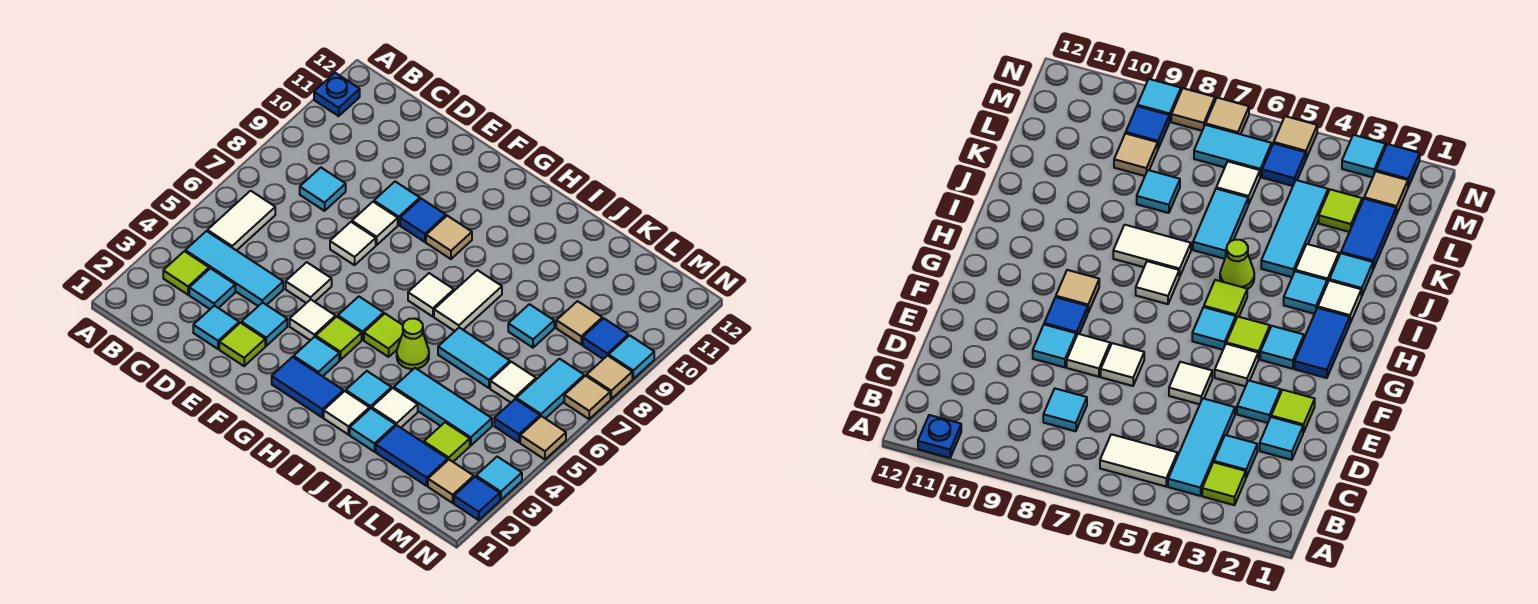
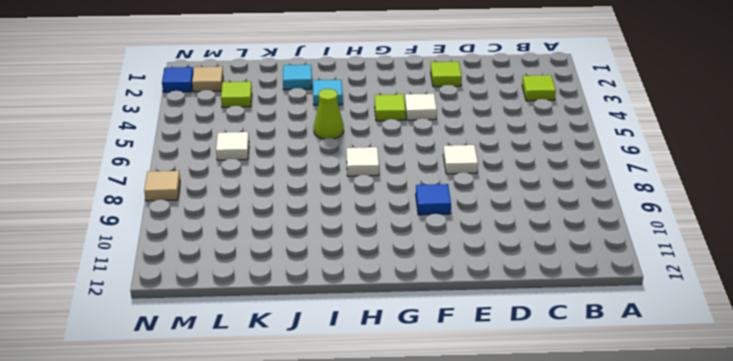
none -> blue 1x1 plate [314,73,360,116]
none -> cyan 1x3 tile [185,231,283,306]
none -> white 1x2 tile [207,191,275,251]
none -> cyan 1x1 tile [189,268,235,309]

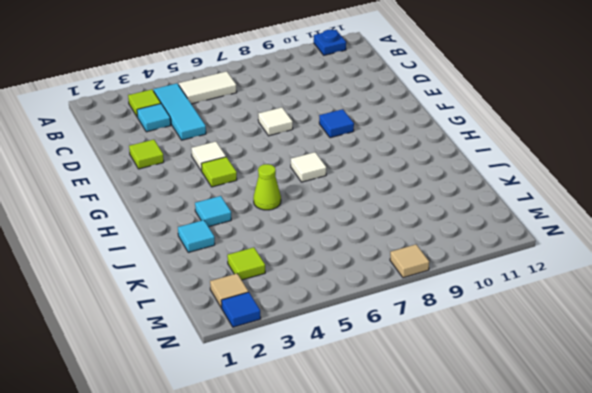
none -> cyan 1x1 tile [300,168,346,211]
none -> cyan 1x1 tile [193,306,239,349]
none -> cyan 1x1 tile [241,302,287,346]
none -> white 1x1 tile [286,262,332,303]

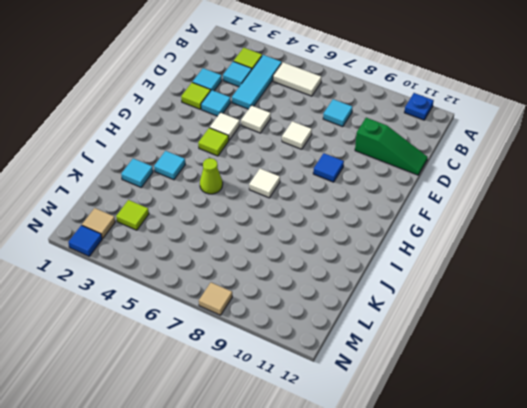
green 1x3 slope [355,118,428,175] -> none
none -> white 1x1 tile [352,202,398,245]
none -> cyan 1x1 tile [374,182,420,225]
none -> blue 1x2 tile [272,357,343,417]
none -> cyan 1x1 tile [294,337,339,376]

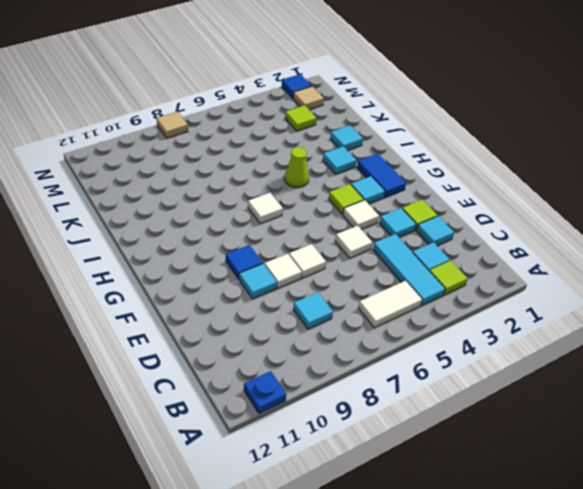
none -> cyan 1x1 tile [338,297,384,340]
none -> tan 1x1 tile [426,216,472,259]
none -> lime 1x1 tile [364,314,403,357]
none -> white 1x1 tile [324,391,370,435]

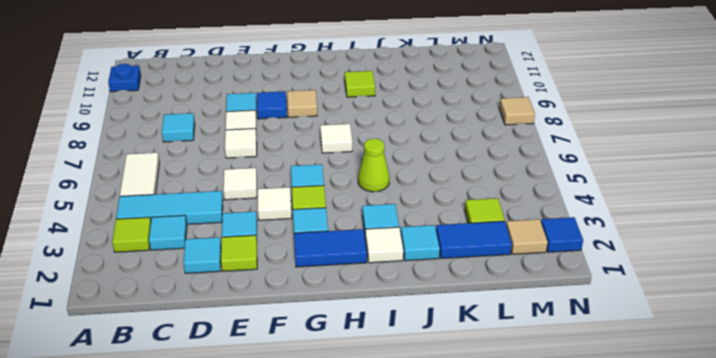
lime 1x1 tile [345,71,375,97] -> lime 1x1 tile moved to [364,314,403,357]
none -> white 1x2 tile [434,270,502,331]
none -> white 1x1 tile [372,388,418,428]
none -> cyan 1x3 tile [394,368,492,446]
none -> cyan 1x2 tile [438,328,510,388]

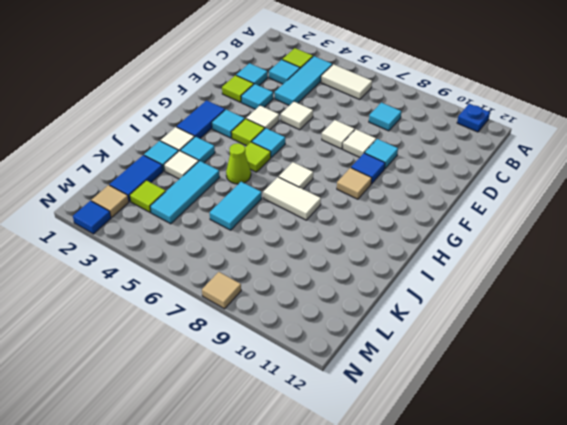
none -> cyan 1x1 tile [508,304,554,348]
none -> white 1x1 tile [490,362,536,402]
none -> tan 1x1 tile [556,301,602,344]
none -> blue 1x1 tile [494,399,540,442]

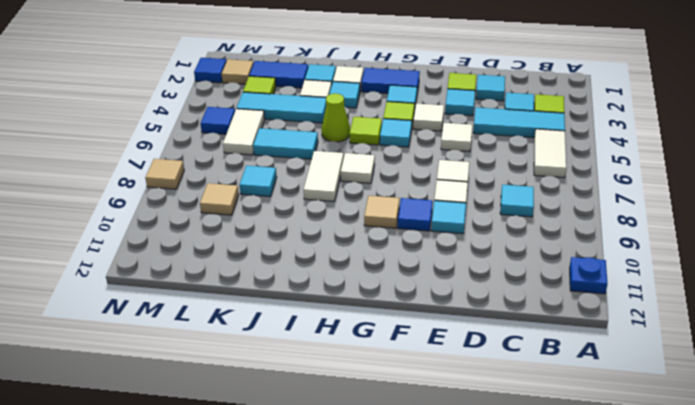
white 1x2 tile [223,109,265,155] -> white 1x1 tile [490,362,536,402]
none -> cyan 1x2 tile [516,359,584,419]
none -> blue 1x1 tile [583,318,628,359]
none -> cyan 1x1 tile [476,457,522,500]
none -> tan 1x1 tile [520,416,566,459]

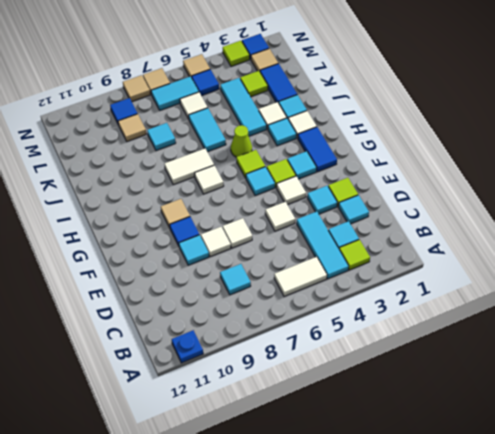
lime 1x1 tile [223,41,250,66] -> cyan 1x1 tile [476,457,522,500]
none -> cyan 1x1 tile [609,335,654,379]

